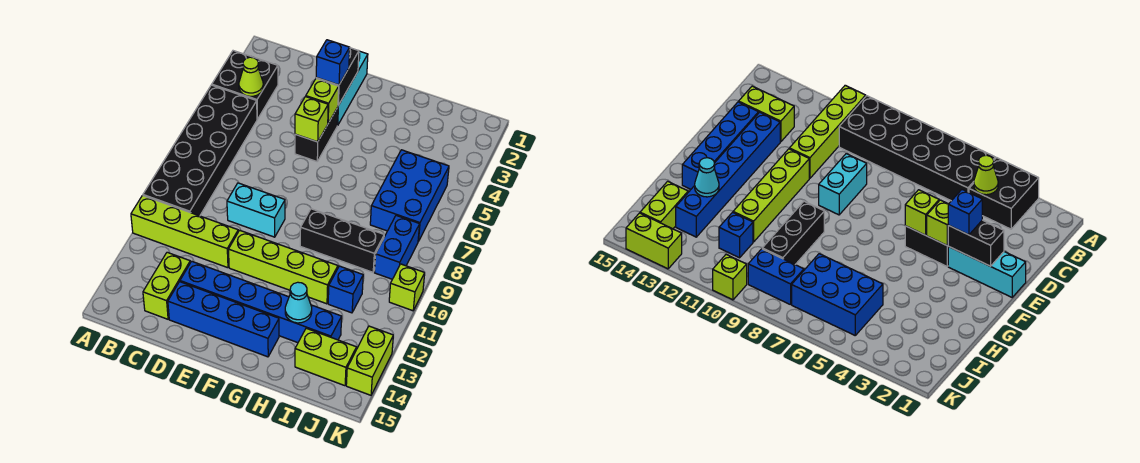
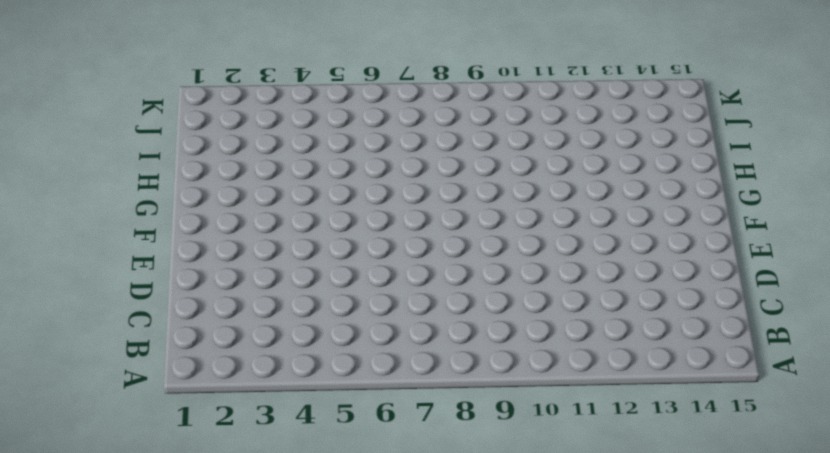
none -> black 2x2 brick [212,51,278,119]
none -> black 2x6 brick [143,85,257,216]
none -> lime 1x4 brick [131,196,238,268]

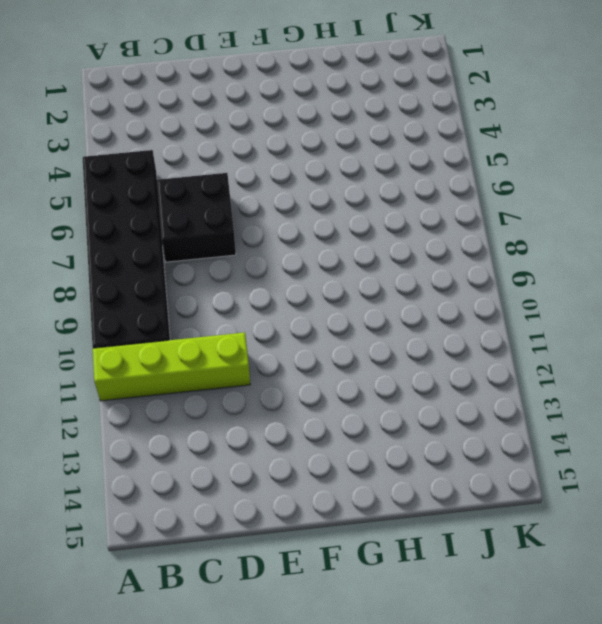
black 2x2 brick [157,173,236,262] -> black 2x2 brick moved to [212,51,278,119]
none -> lime 1x2 brick [143,252,190,319]
none -> cyan 1x2 brick [227,183,285,237]
none -> blue 1x6 brick [180,261,342,343]

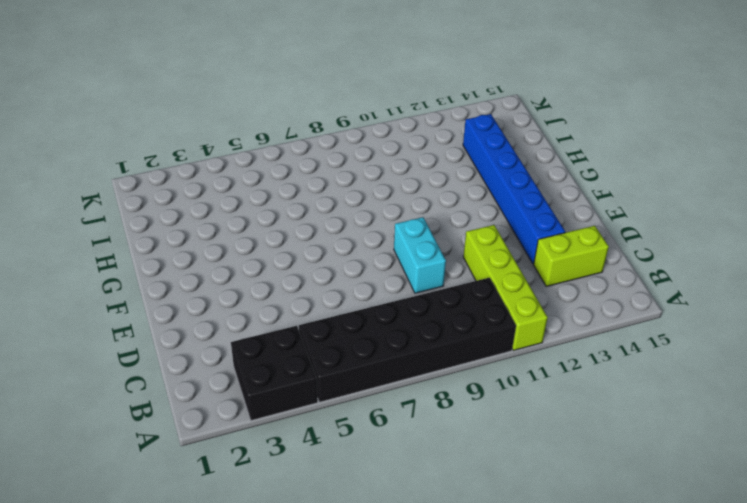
none -> blue 1x4 brick [168,282,279,357]
none -> cyan 1x3 brick [337,51,368,125]
none -> black 1x2 brick [295,107,338,161]

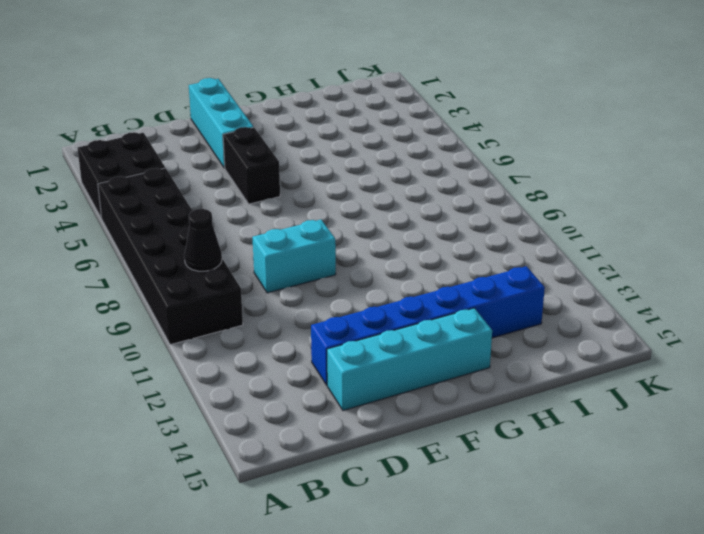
black 1x1 cone [184,209,222,271] -> none
cyan 1x4 brick [327,308,492,410] -> blue 1x4 brick [168,282,279,357]
none -> lime 1x4 brick [131,196,238,268]
none -> lime 1x2 brick [143,252,190,319]
none -> lime 1x4 brick [228,230,338,304]

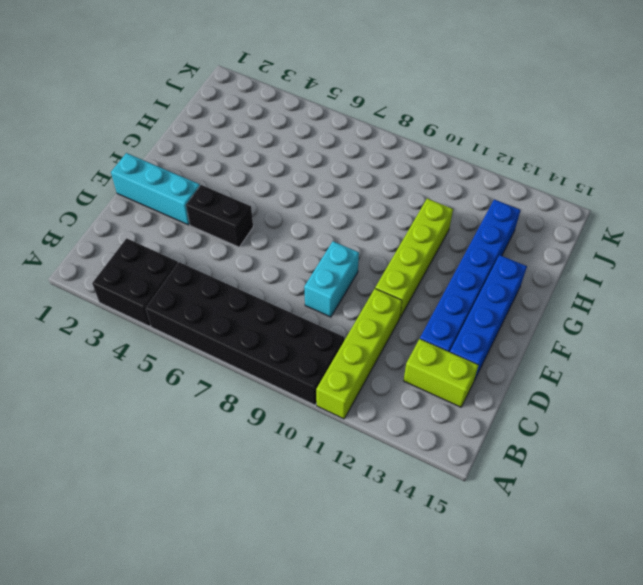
none -> black 1x3 brick [300,209,384,272]
none -> blue 2x3 brick [370,150,449,241]
none -> blue 1x1 brick [328,266,363,313]

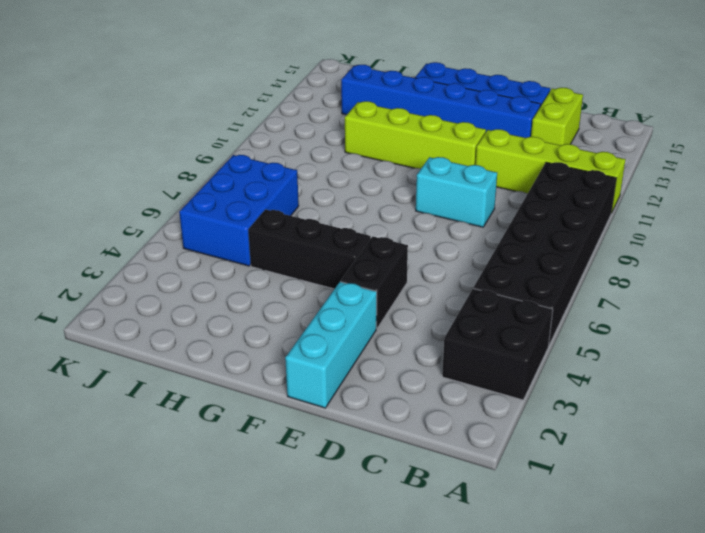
black 1x3 brick [248,210,371,289] -> black 1x3 brick moved to [300,209,384,272]
none -> blue 1x1 brick [328,266,363,313]
none -> lime 1x2 brick [295,328,356,386]
none -> blue 1x2 brick [374,216,420,279]

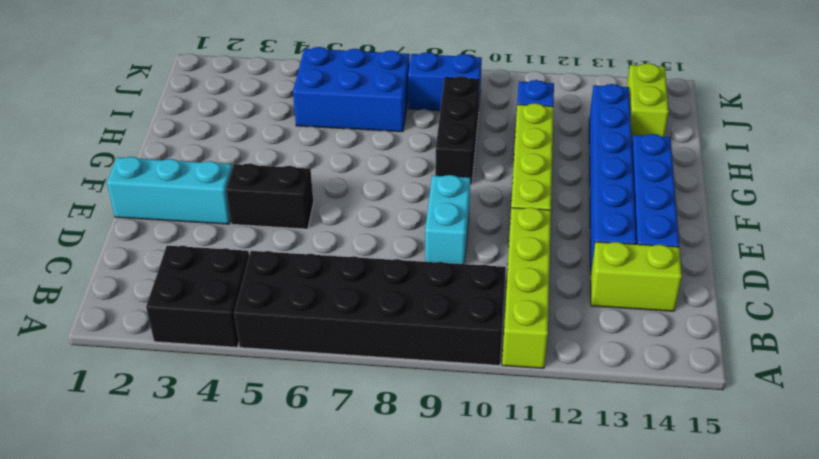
none -> lime 1x1 brick [389,264,425,311]
none -> lime 1x2 brick [346,326,393,395]
none -> lime 1x1 cone [239,57,263,96]

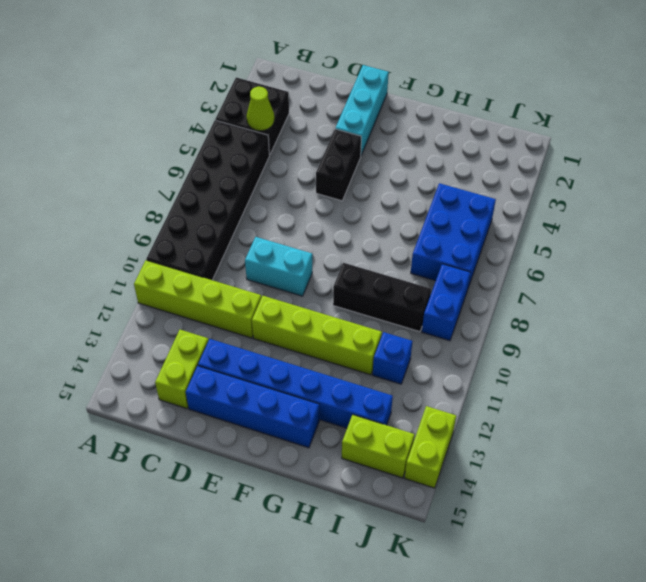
none -> lime 1x1 brick [389,264,425,311]
none -> black 1x2 brick [316,48,359,105]
none -> lime 1x1 brick [306,79,339,123]

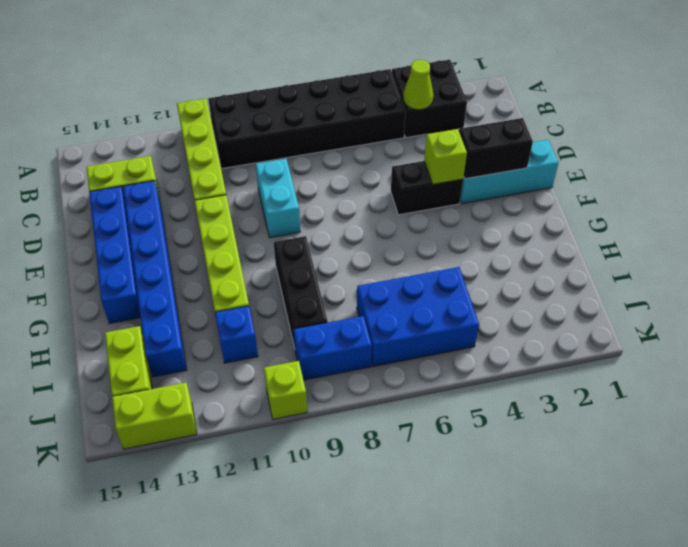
none -> lime 1x1 brick [295,97,328,142]
none -> cyan 1x1 cone [285,282,312,323]
none -> blue 1x1 brick [316,40,350,85]

